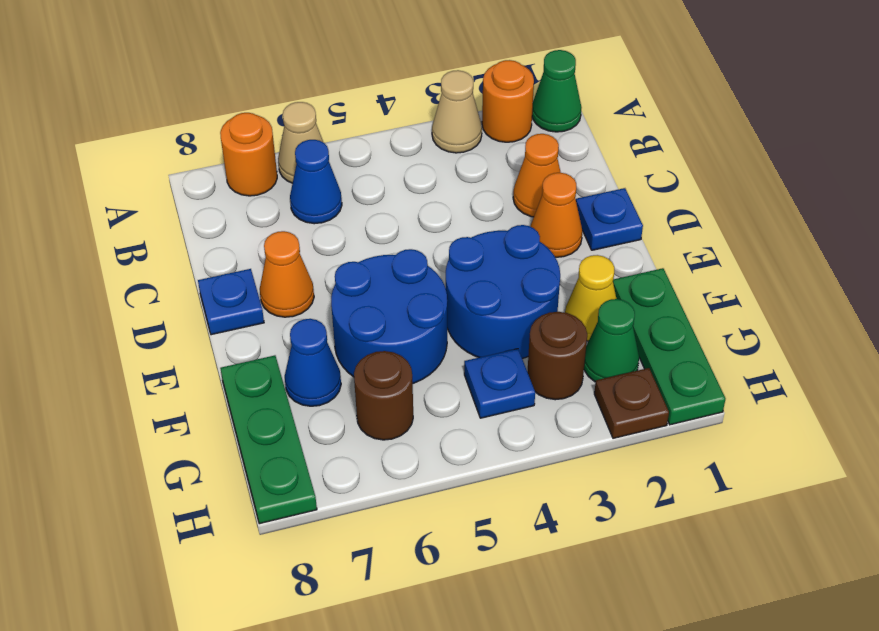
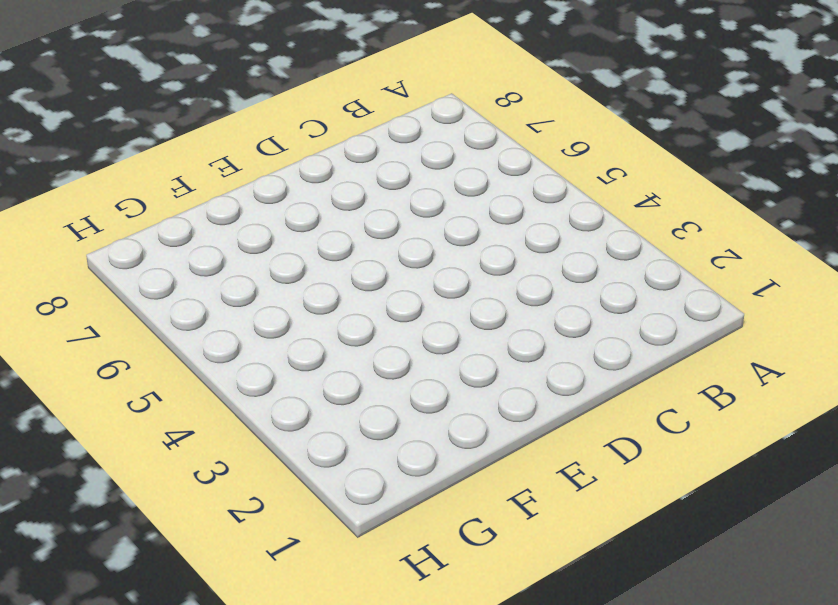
none -> green 1x1 cone [532,50,582,132]
none -> orange 1x1 round brick [482,60,534,142]
none -> tan 1x1 cone [432,70,482,153]

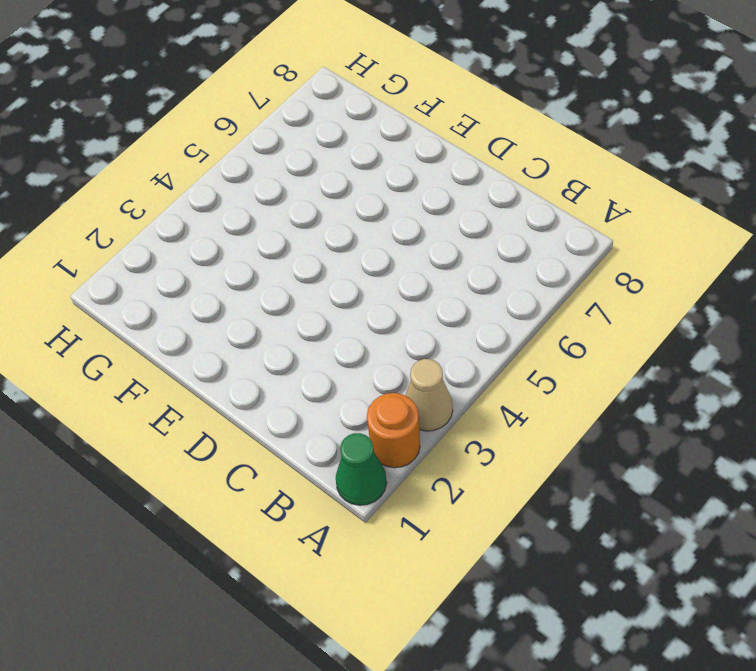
none -> tan 1x1 cone [278,102,323,183]
none -> orange 1x1 round brick [220,113,277,196]
none -> blue 1x1 cone [290,140,342,224]

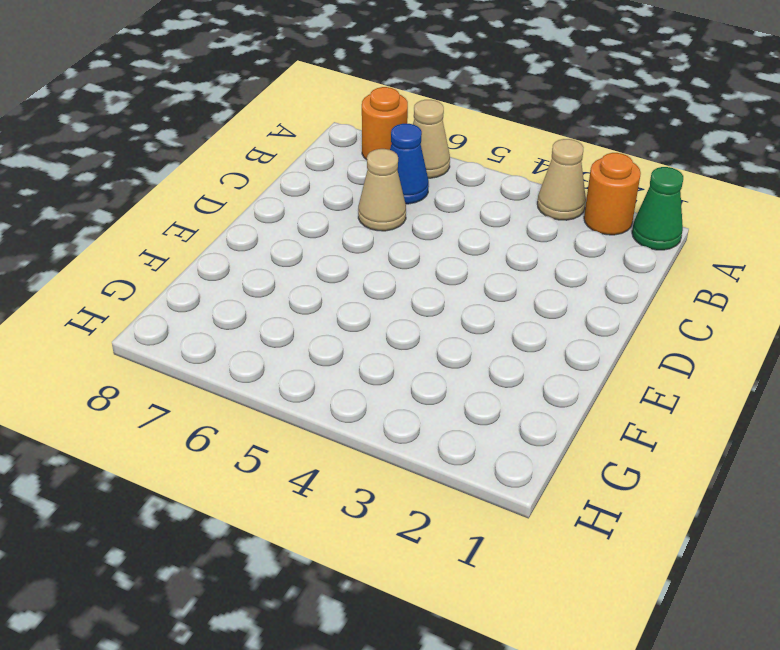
tan 1x1 cone [358,149,406,231] -> none
none -> orange 1x1 cone [513,134,561,217]
none -> blue 1x1 plate [576,188,643,250]
none -> orange 1x1 cone [531,173,583,257]

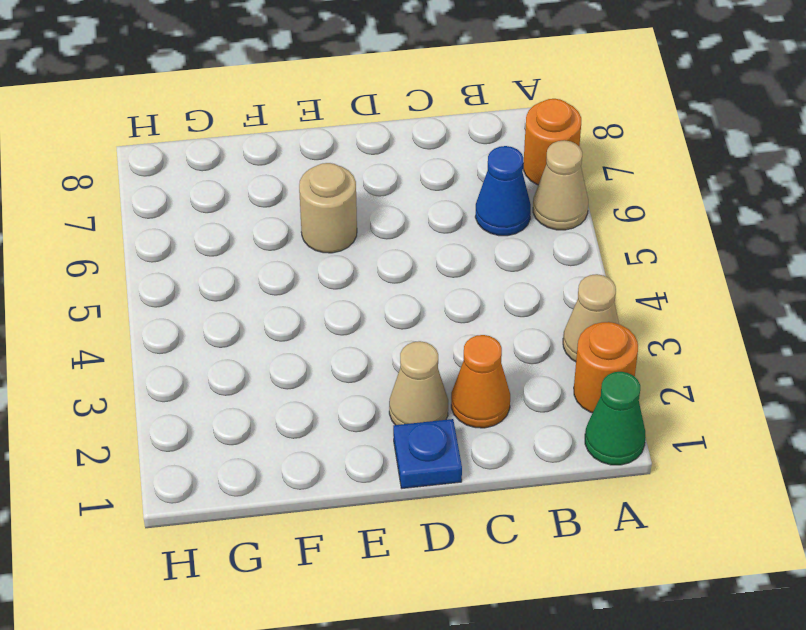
tan 1x1 cone [389,341,448,425] -> orange 1x1 cone [531,173,583,257]
tan 1x1 round brick [299,163,357,253] -> blue 2x2 round brick [331,249,447,383]
none -> orange 1x1 cone [260,231,314,317]
none -> blue 1x1 plate [198,269,264,335]
none -> blue 2x2 round brick [446,225,560,359]

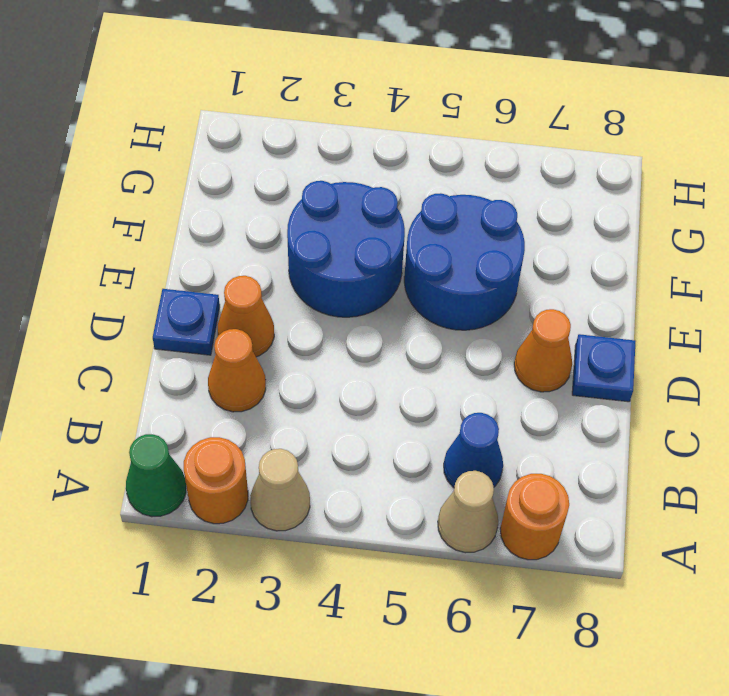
none -> green 1x3 plate [613,268,725,425]
none -> yellow 1x1 cone [565,255,616,341]
none -> blue 1x1 cone [285,319,341,406]

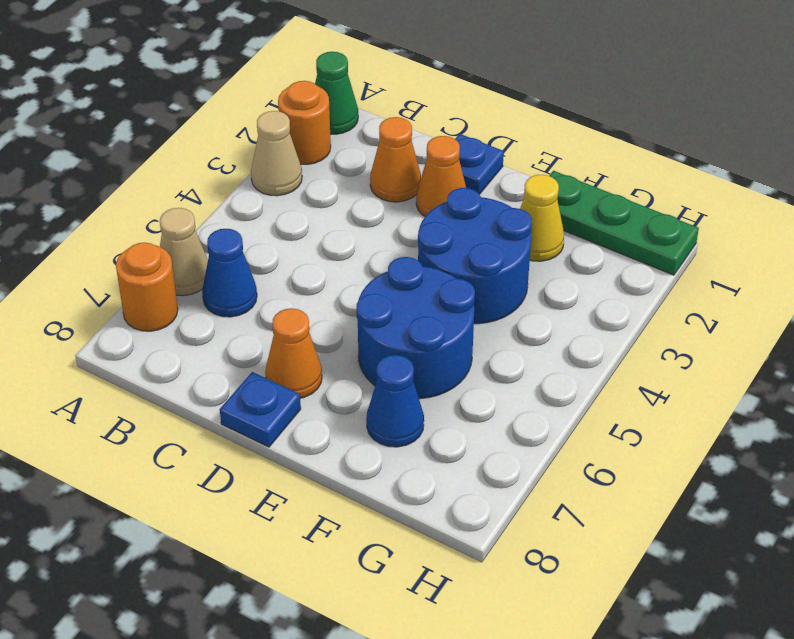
none -> green 1x3 plate [220,355,317,524]
none -> green 1x1 cone [584,299,639,382]
none -> brown 1x1 round brick [527,312,587,400]

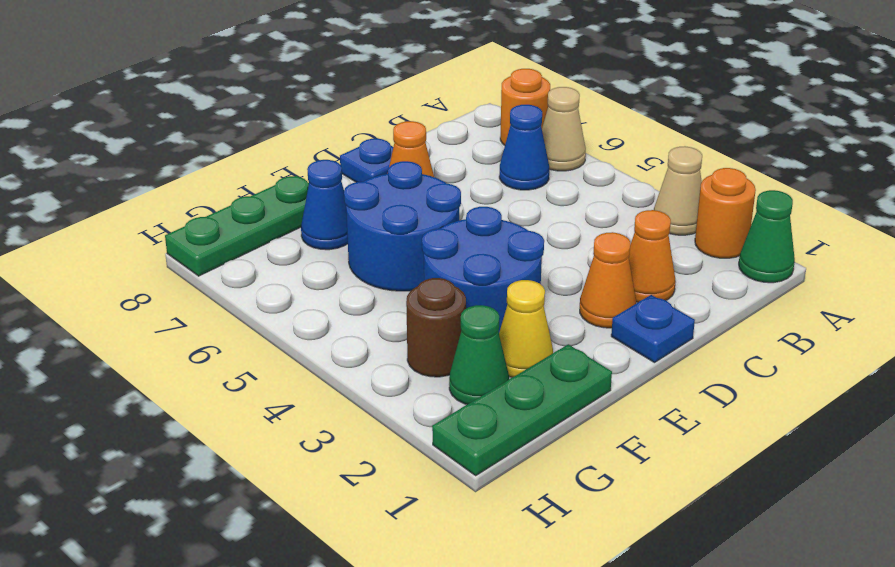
none -> blue 1x1 plate [464,349,535,418]
none -> brown 1x1 round brick [354,351,413,440]
none -> brown 1x1 plate [594,368,669,438]

